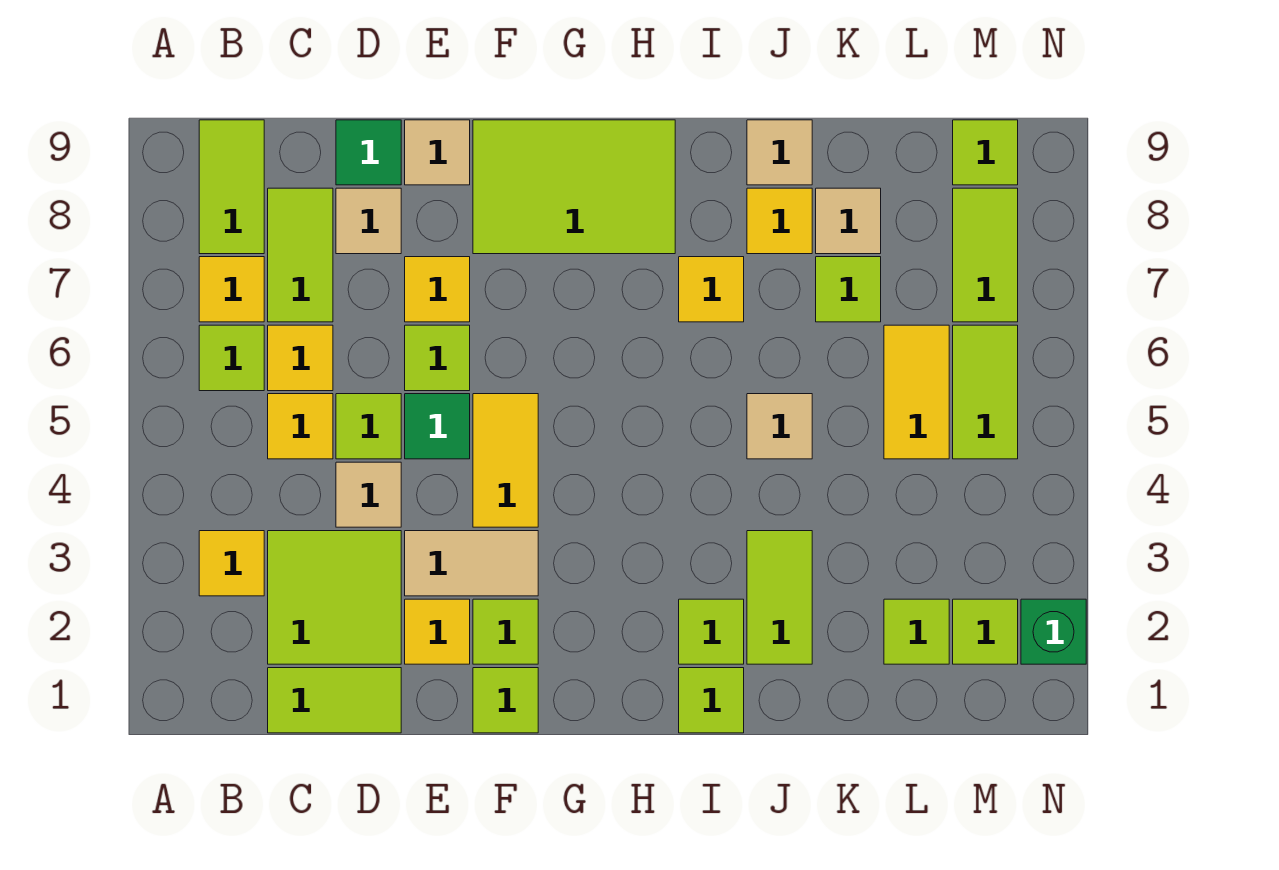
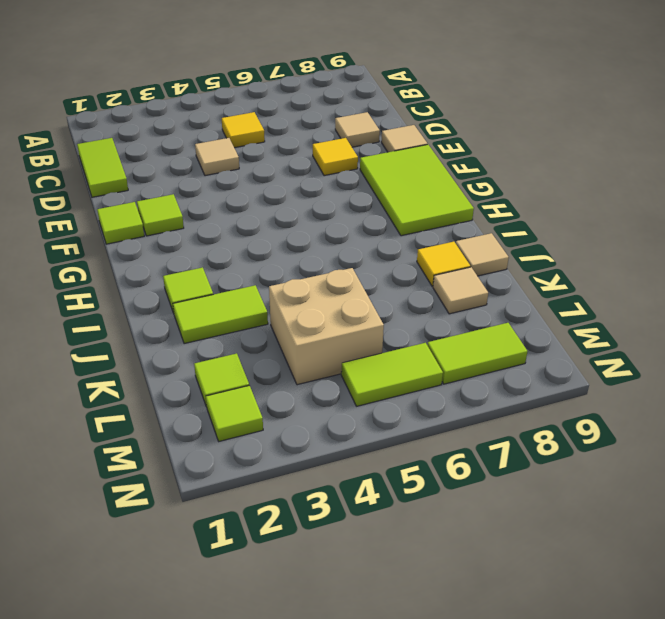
tan 2x2 brick [269,268,384,385] -> yellow 1x2 tile [884,325,949,459]
none -> yellow 1x1 tile [199,531,264,596]
none -> lime 1x1 tile [199,325,264,391]
none -> yellow 1x1 tile [199,257,264,322]
none -> lime 1x2 tile [199,120,264,254]

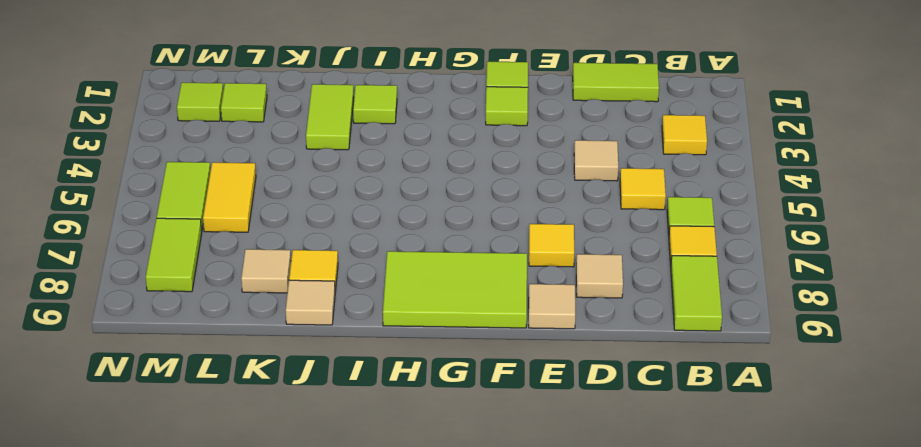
none -> lime 2x2 tile [268,531,401,664]
none -> yellow 1x1 tile [268,325,333,391]
none -> lime 1x2 tile [268,188,333,322]
none -> lime 1x1 tile [336,394,401,459]

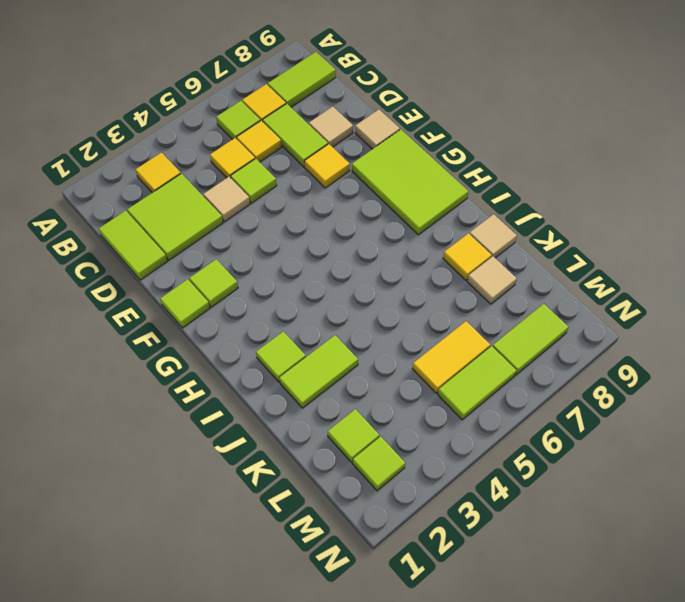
lime 1x2 tile [263,104,328,167] -> lime 1x2 tile turned to [268,188,333,322]
none -> green 1x1 tile [336,120,401,185]
none -> yellow 1x1 tile [405,599,470,664]
none -> tan 1x2 tile [405,531,538,596]
none -> green 1x1 tile [405,394,470,459]

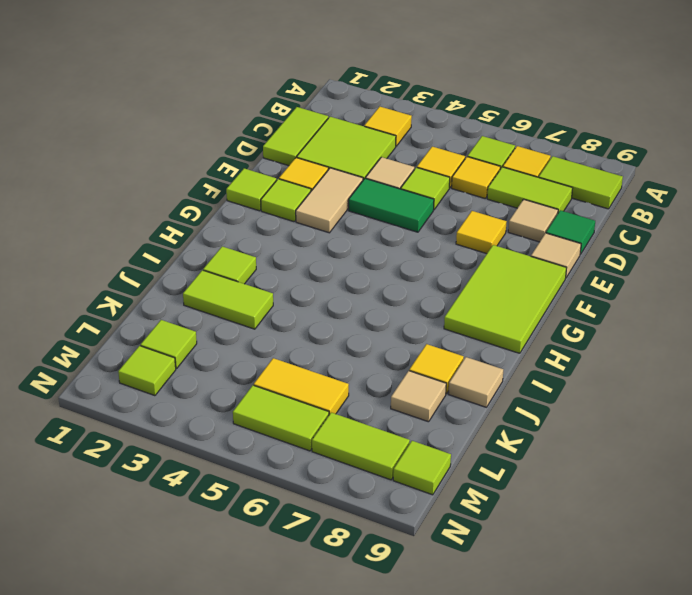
green 1x2 tile [349,178,434,232] -> green 1x1 tile [405,394,470,459]
none -> lime 1x1 tile [405,325,470,391]
none -> yellow 1x2 tile [473,394,538,527]
none -> lime 1x1 tile [679,668,744,733]
none -> yellow 1x1 tile [679,257,744,322]

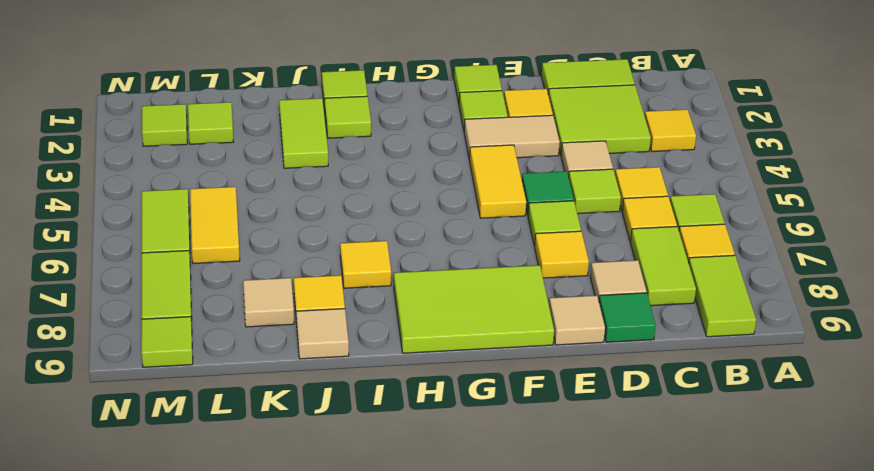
none -> tan 1x1 tile [747,394,812,459]
none -> lime 1x1 tile [816,257,881,322]
none -> green 1x1 brick [1021,599,1086,664]

